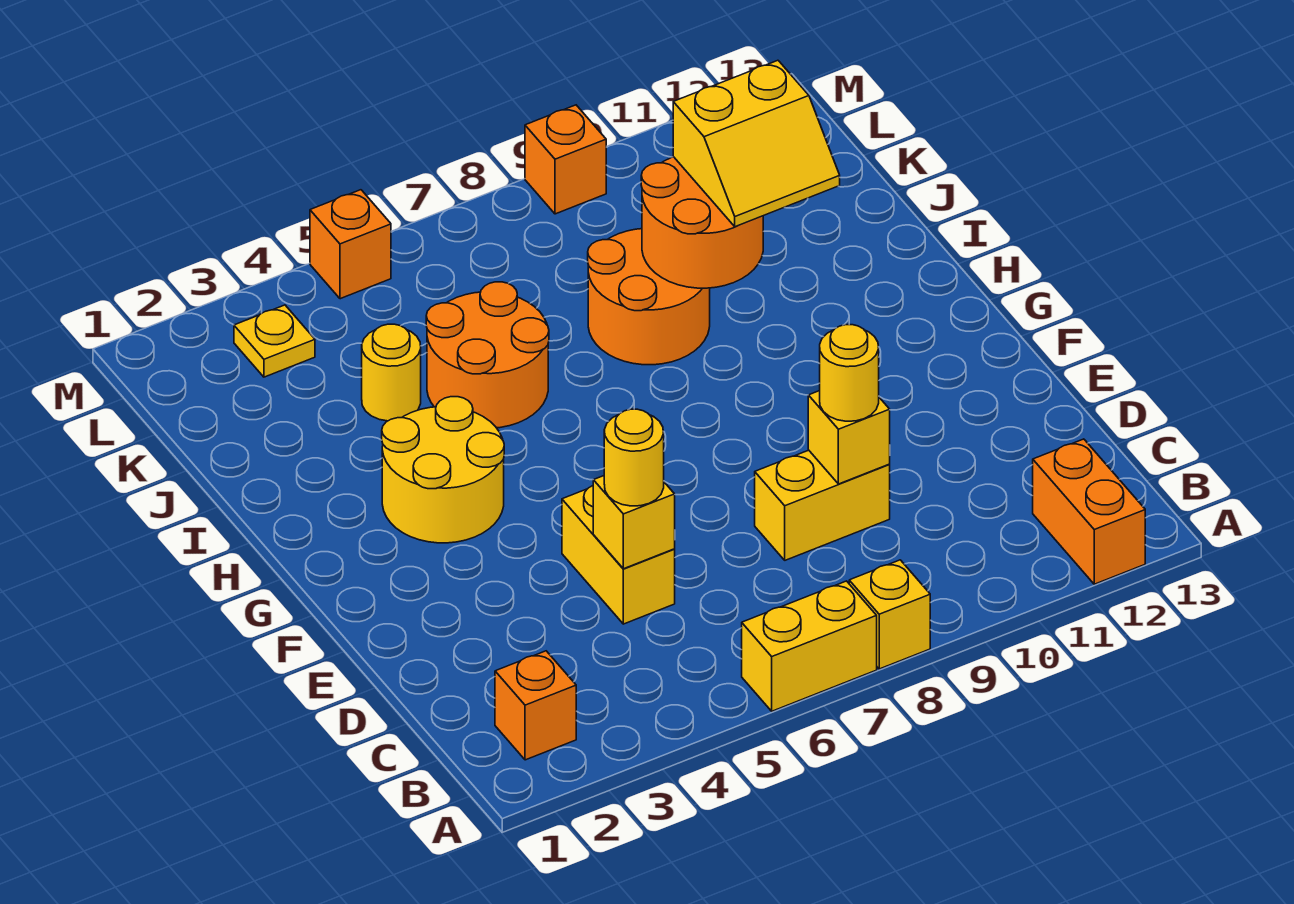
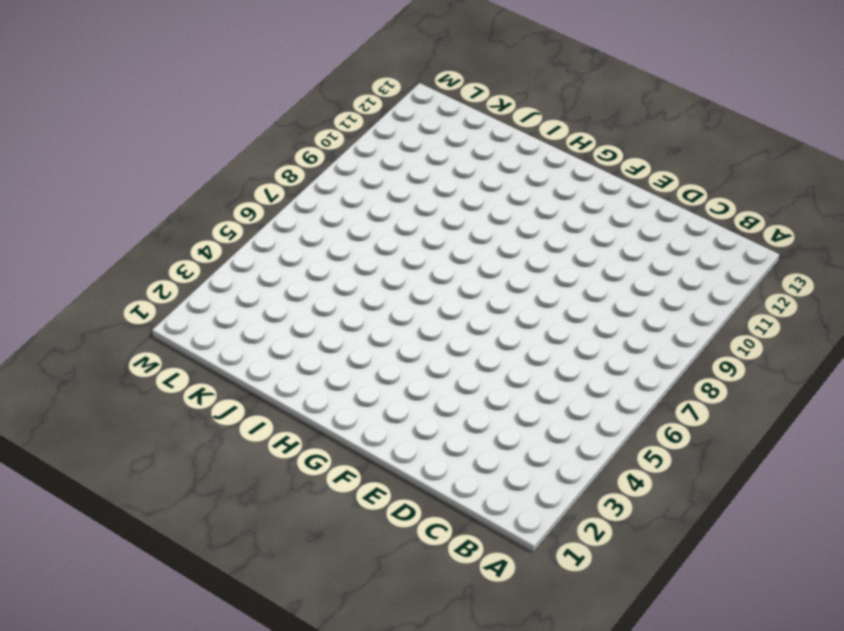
none -> yellow 1x2 brick [742,581,877,711]
none -> yellow 1x1 brick [849,560,930,669]
none -> orange 1x2 brick [1033,439,1145,584]

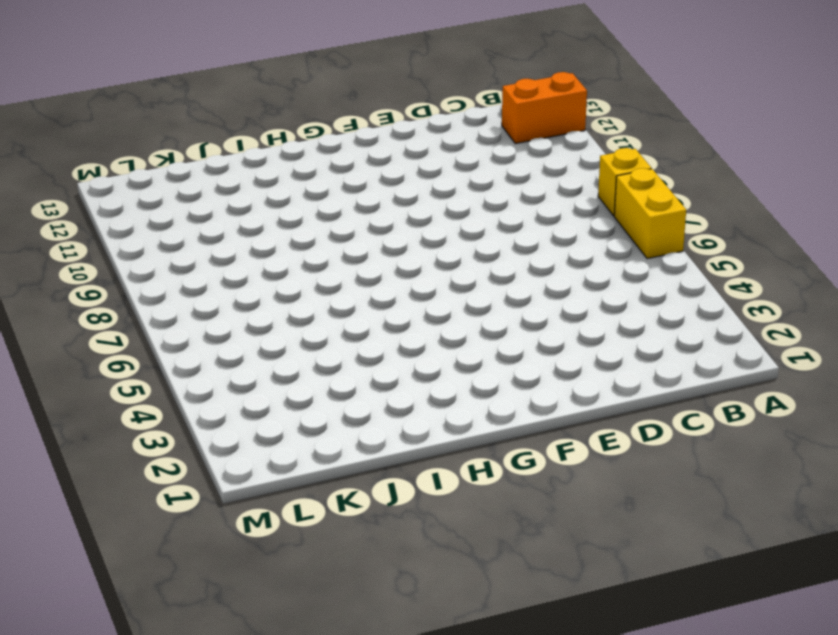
none -> orange 1x1 brick [495,651,576,760]
none -> yellow 1x2 brick [562,486,675,624]
none -> yellow 1x2 brick [755,450,890,560]

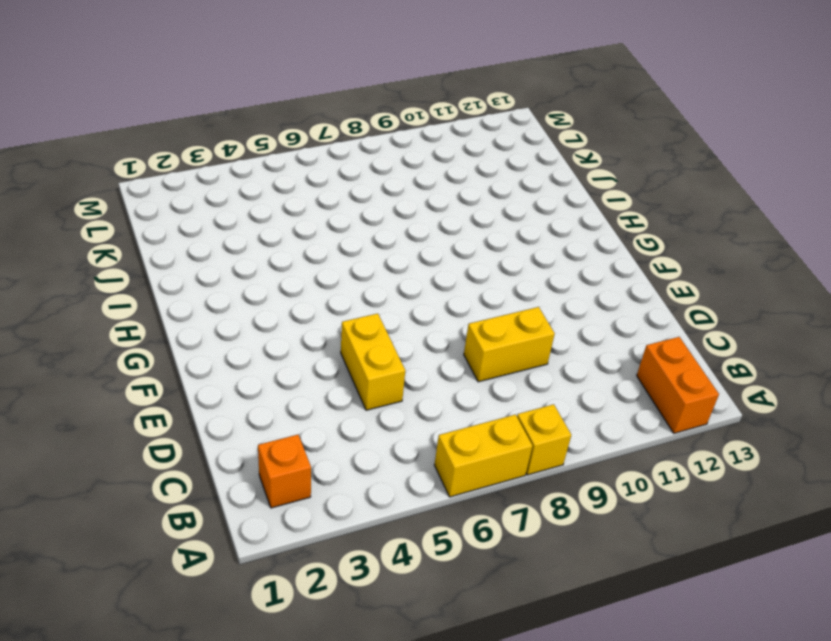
none -> yellow 2x2 round brick [382,397,504,543]
none -> orange 2x2 round brick [426,282,549,428]
none -> orange 2x2 round brick [588,229,710,365]

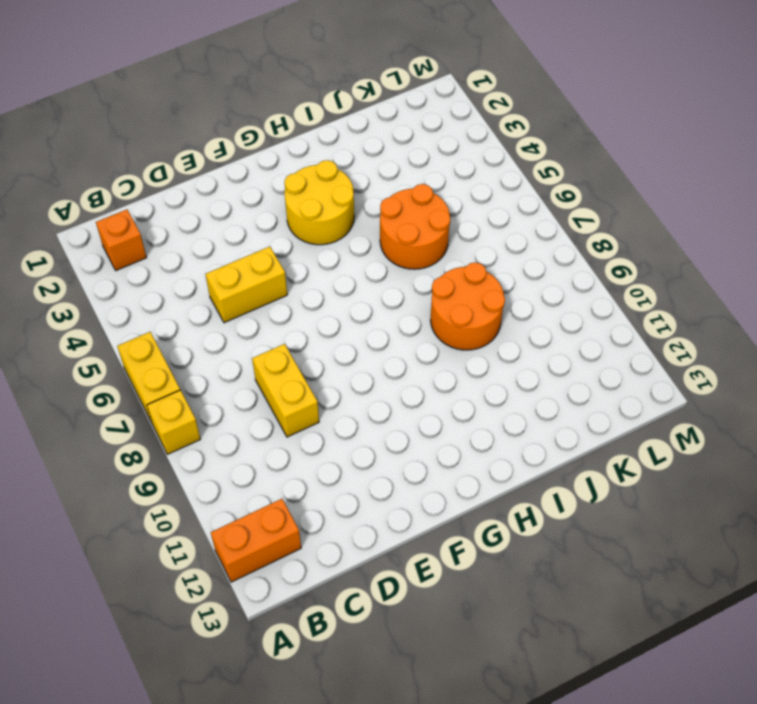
none -> yellow 1x1 round brick [362,324,421,421]
none -> yellow 1x1 plate [234,305,315,377]
none -> orange 1x1 brick [310,190,391,299]

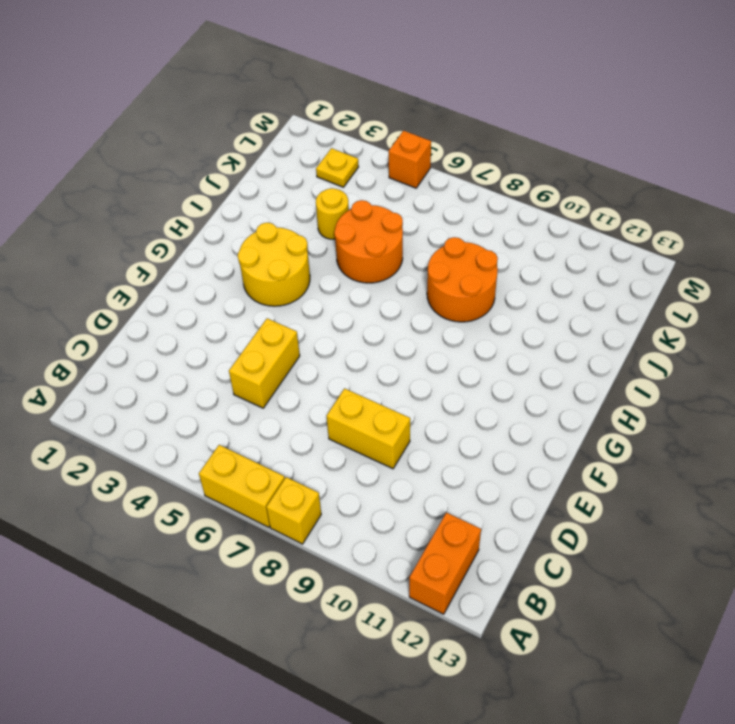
none -> orange 1x1 brick [495,651,576,760]
none -> orange 1x1 brick [525,105,606,214]
none -> yellow 1x1 brick [593,476,675,569]

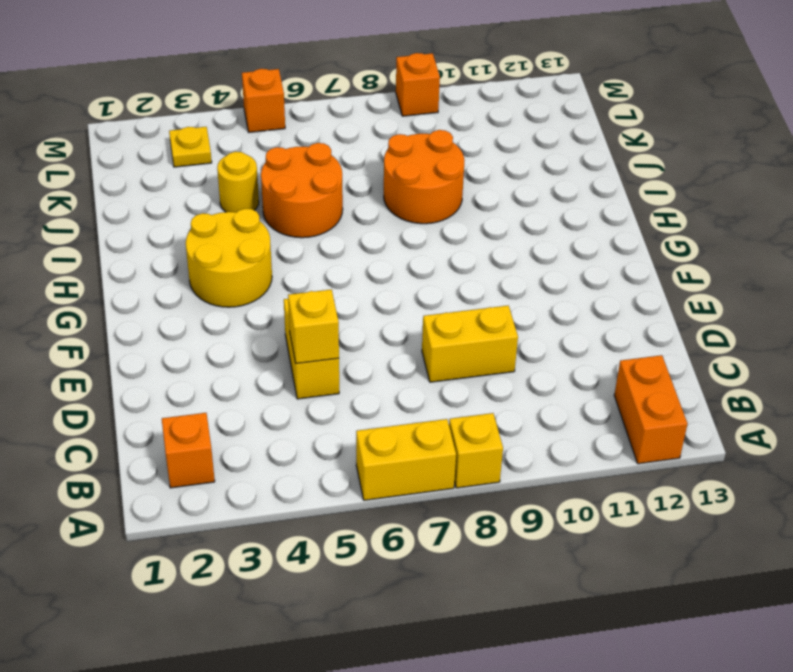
none -> yellow 1x1 brick [808,391,890,484]
none -> orange 2x2 round brick [641,157,763,288]
none -> yellow 1x1 round brick [604,409,664,506]

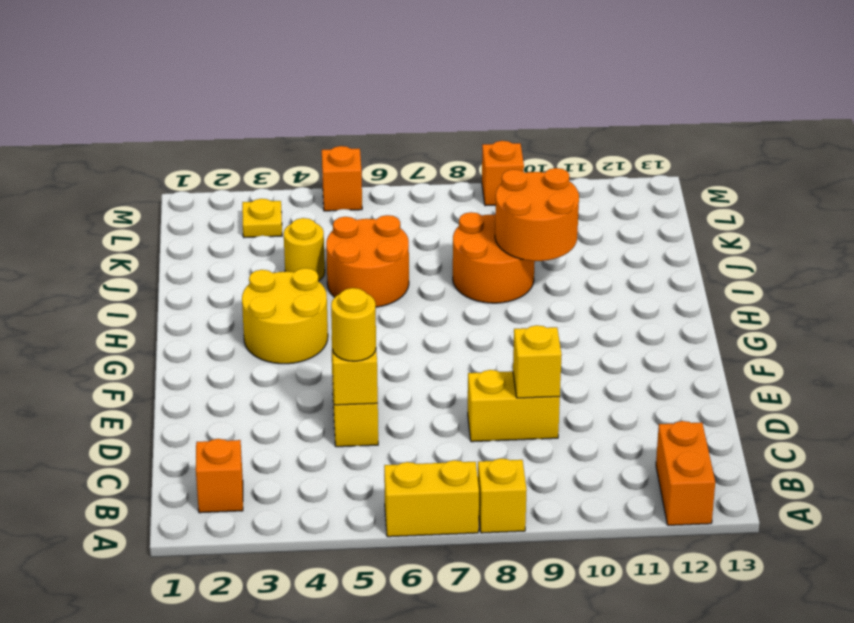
none -> yellow 1x1 round brick [820,325,879,421]
none -> yellow 2x2 slope [673,60,840,227]

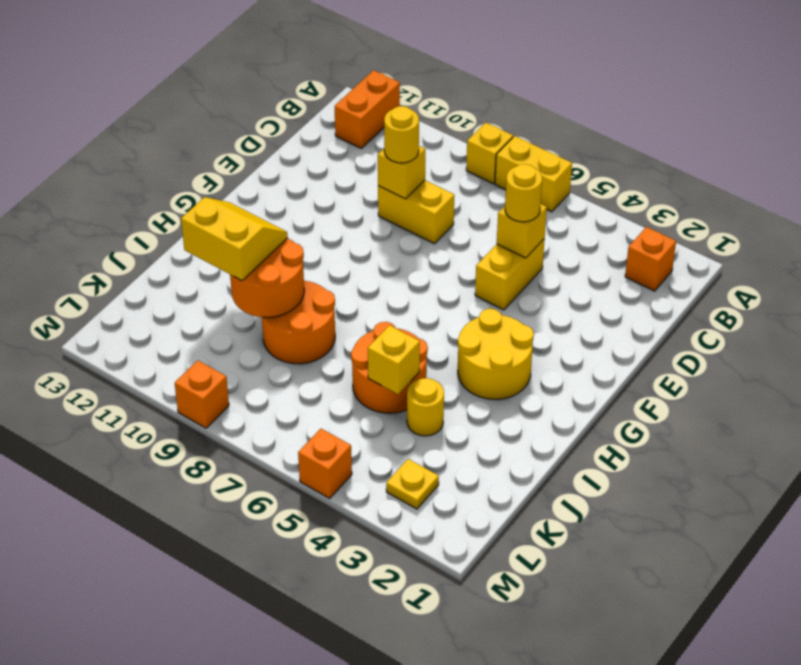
yellow 1x1 brick [368,325,420,394] -> none

